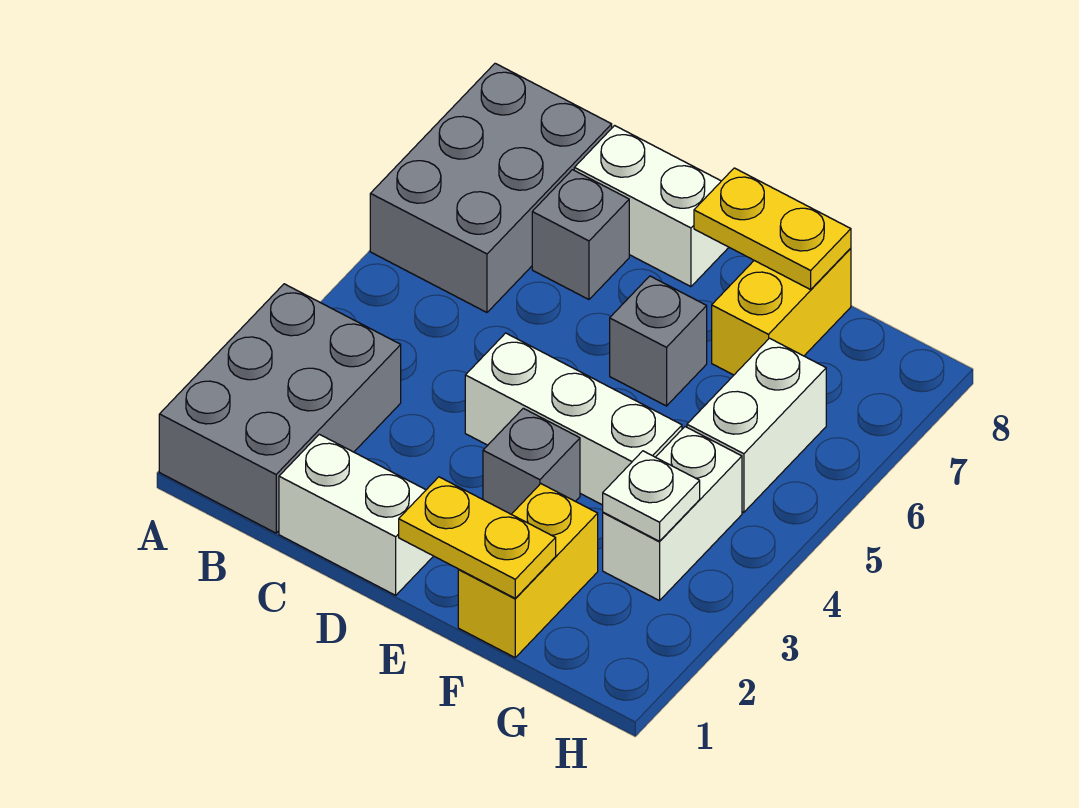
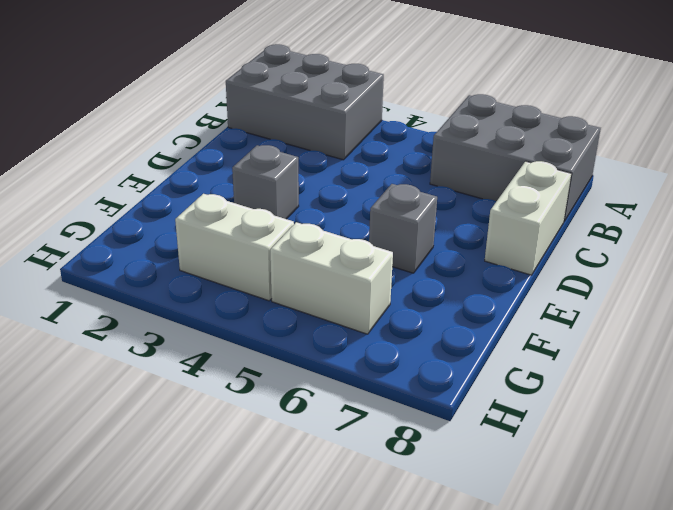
none -> white 1x2 brick [279,434,433,595]
none -> grey 1x1 brick [532,170,629,299]
none -> white 1x3 brick [465,333,682,505]

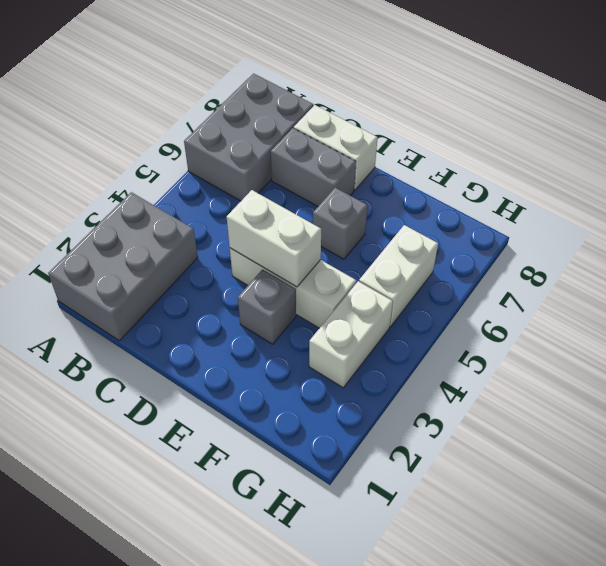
grey 1x2 brick [271,128,356,206] -> grey 1x1 brick [532,170,629,299]
white 1x2 brick [227,190,321,287] -> white 1x2 brick moved to [279,434,433,595]
none -> yellow 1x2 brick [458,484,598,657]
none -> yellow 1x2 brick [712,248,851,375]
none -> yellow 1x2 plate [399,477,556,598]

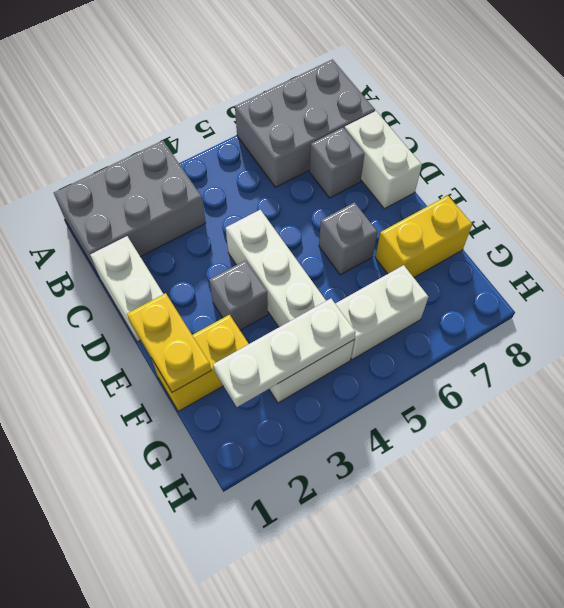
white 1x3 plate [213,299,356,407] -> white 1x1 plate [603,451,700,541]
none -> yellow 1x2 plate [694,168,851,290]

